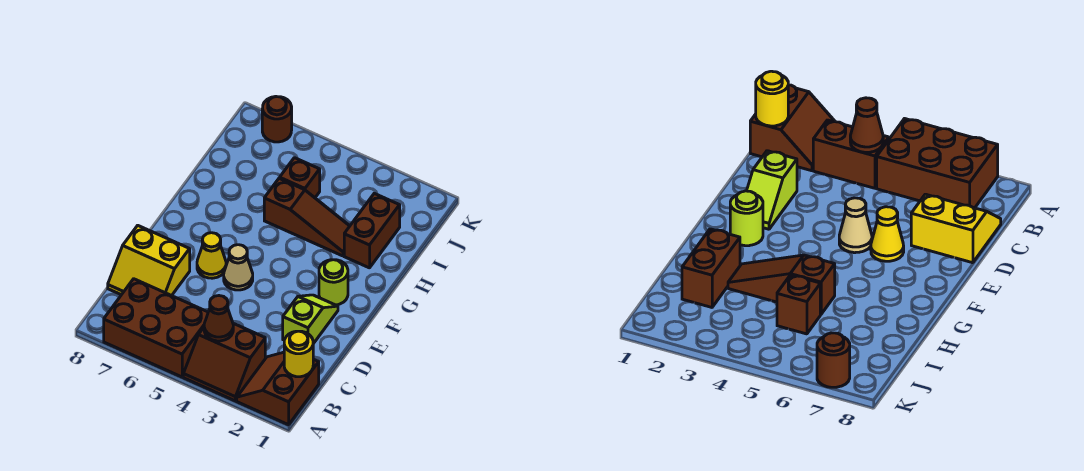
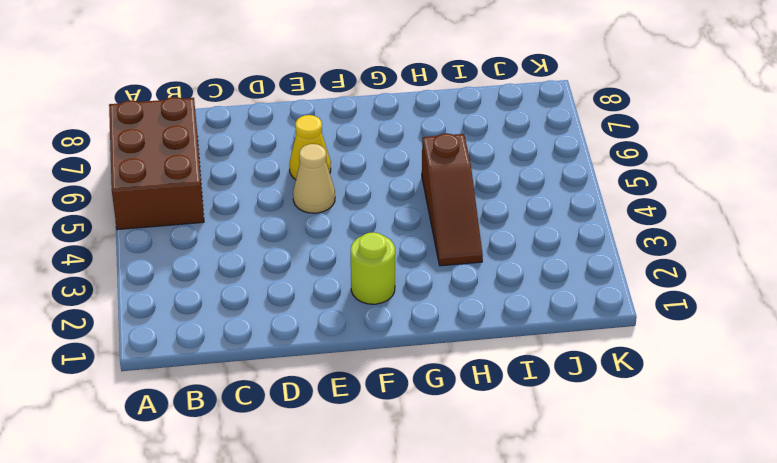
none -> brown 2x2 slope [237,352,319,425]
none -> brown 2x2 slope [183,323,265,401]
none -> yellow 2x2 slope [108,225,190,296]

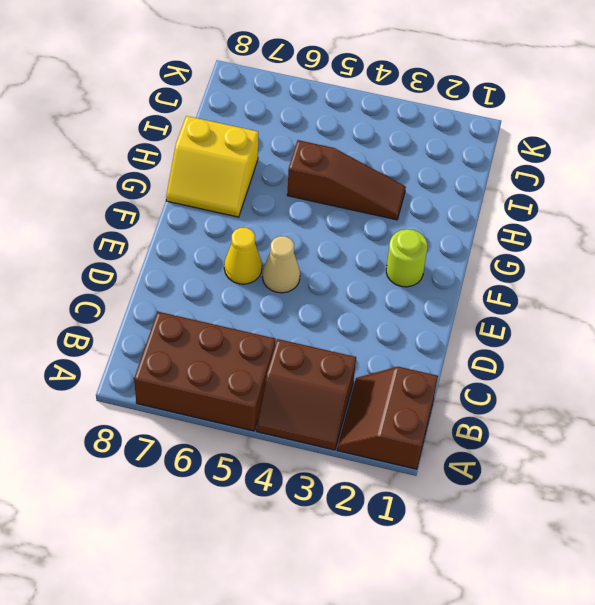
yellow 2x2 slope [166,116,258,217] -> yellow 2x2 slope moved to [108,225,190,296]
none -> lime 1x2 slope [283,295,338,344]
none -> brown 1x2 brick [344,193,400,268]
none -> brown 1x1 brick [280,158,320,198]

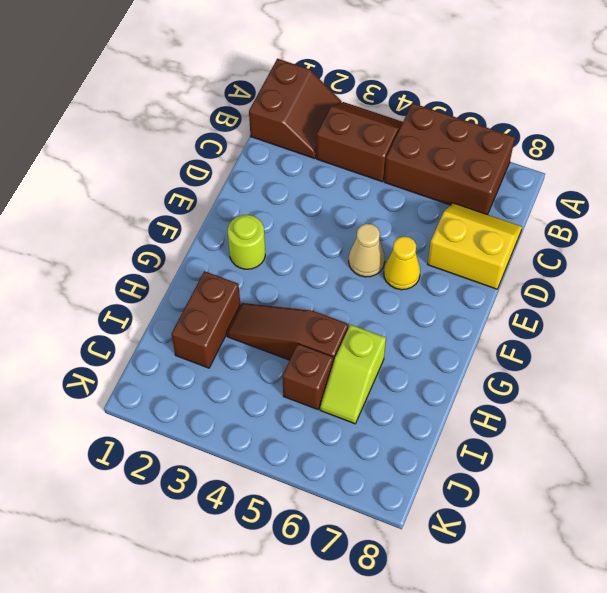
lime 1x2 slope [320,325,386,424] -> lime 1x2 slope moved to [283,295,338,344]
none -> brown 1x1 round brick [262,97,292,142]
none -> yellow 1x1 round brick [284,331,313,377]
none -> brown 1x1 cone [204,296,233,341]

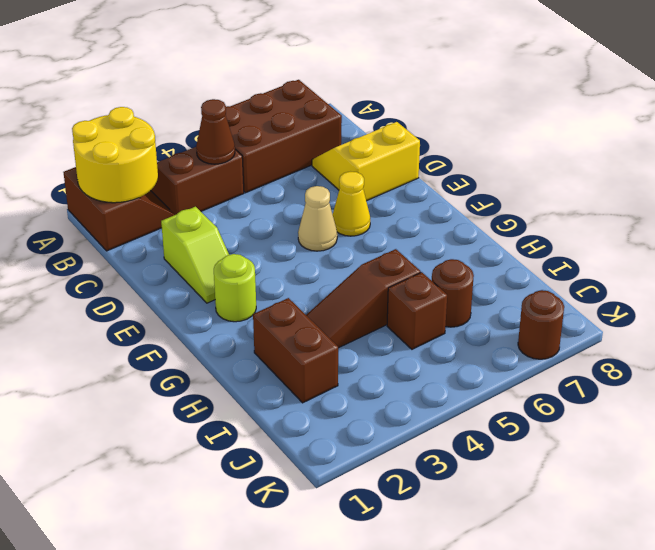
yellow 2x2 round brick [72,107,158,203] -> yellow 1x1 round brick [284,331,313,377]
brown 1x1 round brick [432,259,474,327] -> none

